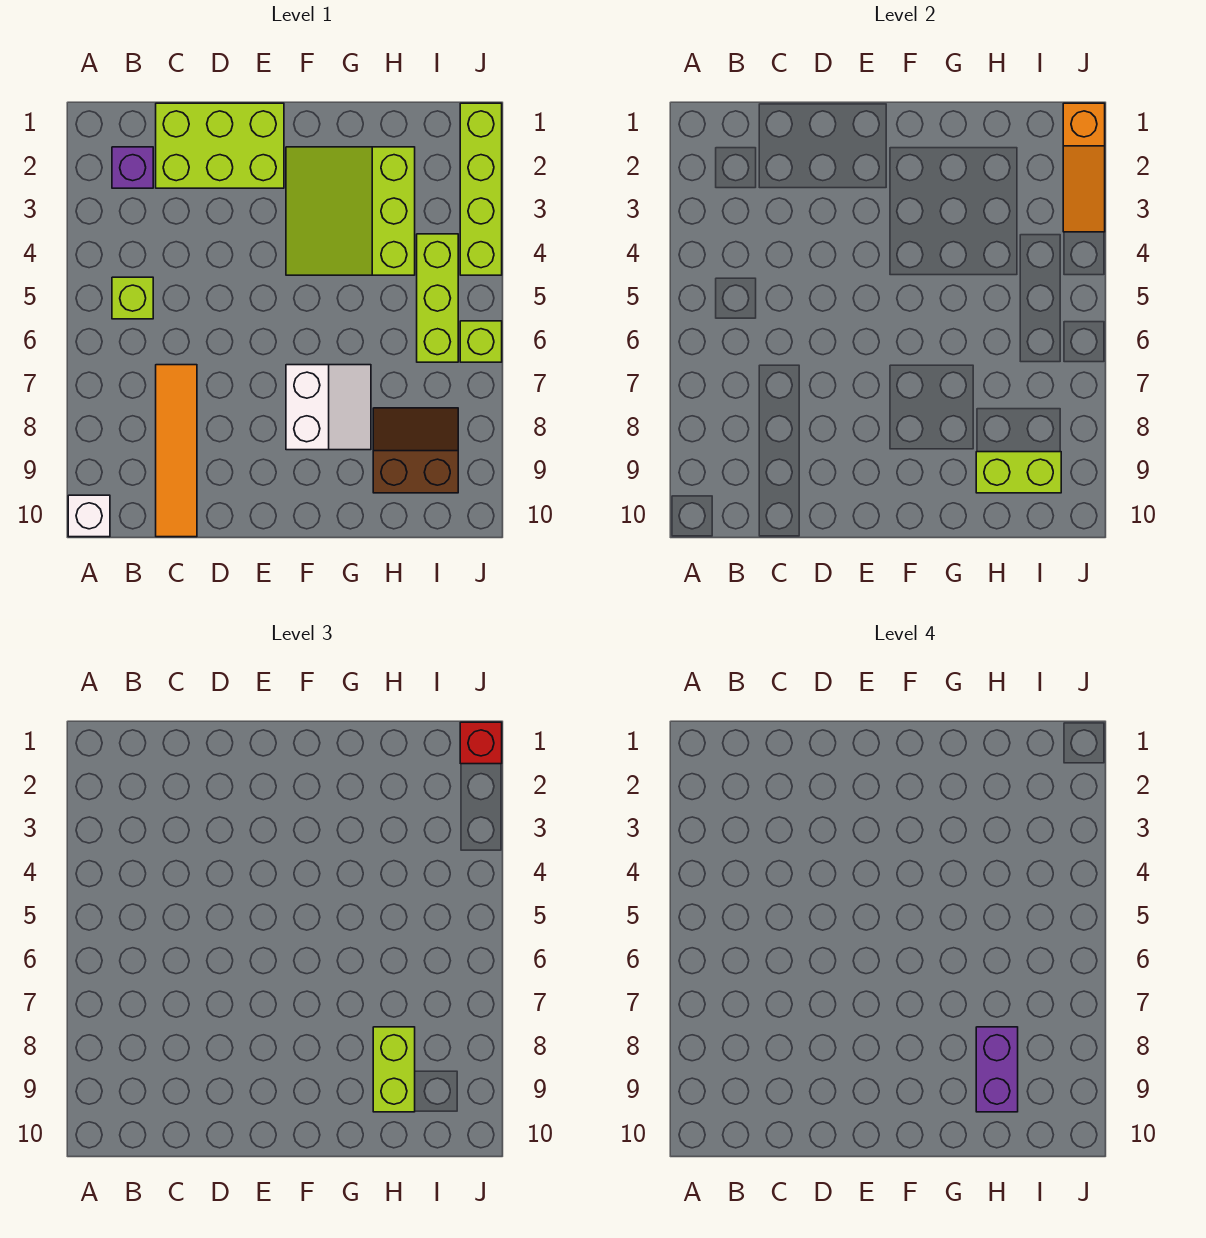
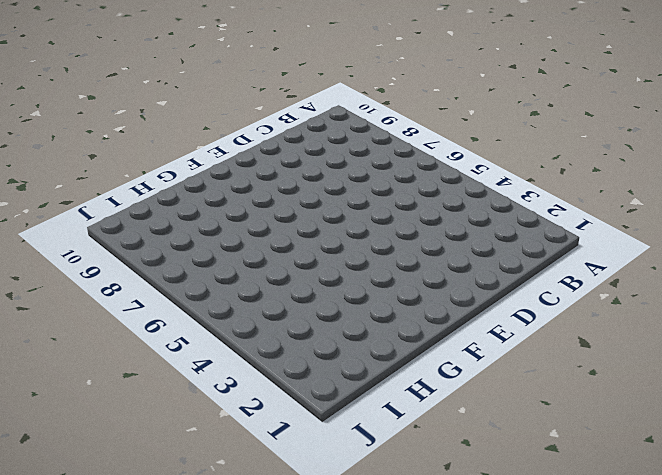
none -> white 1x1 brick [68,495,110,537]
none -> purple 1x1 brick [112,147,153,188]
none -> lime 1x1 brick [112,277,153,319]

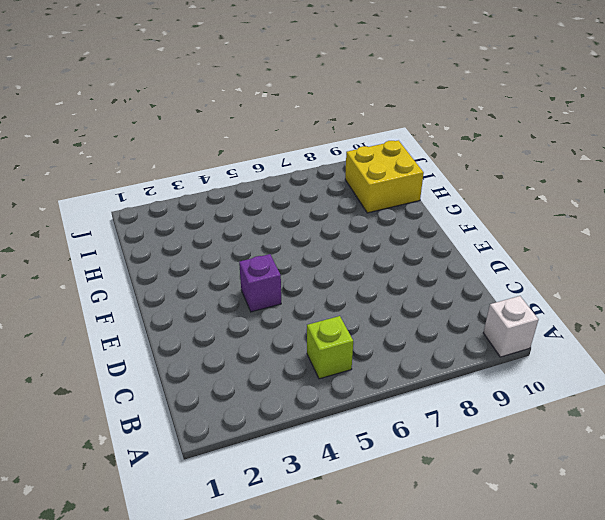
purple 1x1 brick [239,254,281,312] -> purple 1x1 brick moved to [112,147,153,188]
yellow 2x2 brick [345,140,424,213] -> brown 2x2 slope [373,408,458,493]
none -> lime 2x3 brick [156,103,284,188]
none -> orange 1x4 tile [156,365,197,537]
none -> lime 3x3 slope [286,147,415,275]

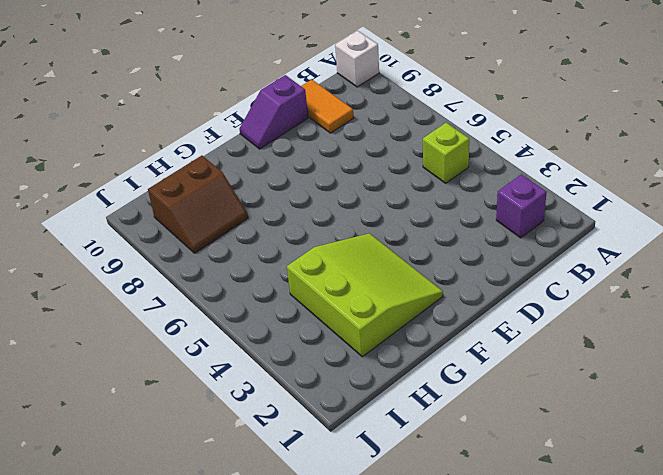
orange 1x2 tile [301,80,354,133] -> orange 1x4 tile [156,365,197,537]
purple 1x2 slope [239,75,308,149] -> none
none -> lime 2x3 brick [156,103,284,188]
none -> white 2x2 slope [286,365,371,450]
none -> lime 1x3 brick [417,234,458,362]

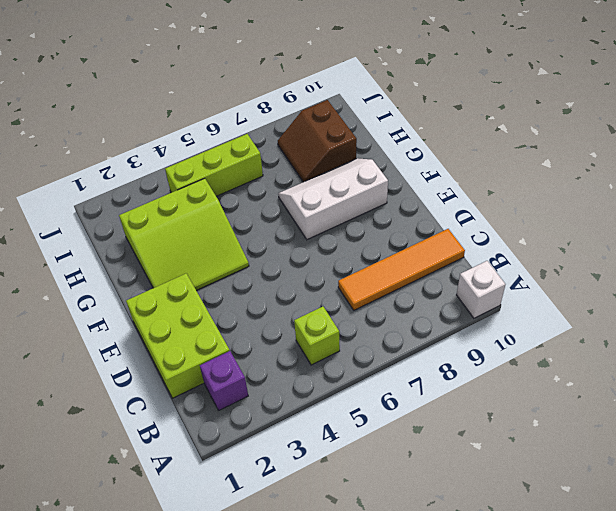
white 2x3 slope [278,158,388,240] -> white 2x2 slope [286,365,371,450]
none -> lime 1x4 brick [460,103,502,275]
none -> lime 1x1 brick [460,321,502,362]
none -> lime 1x2 brick [976,452,1061,493]

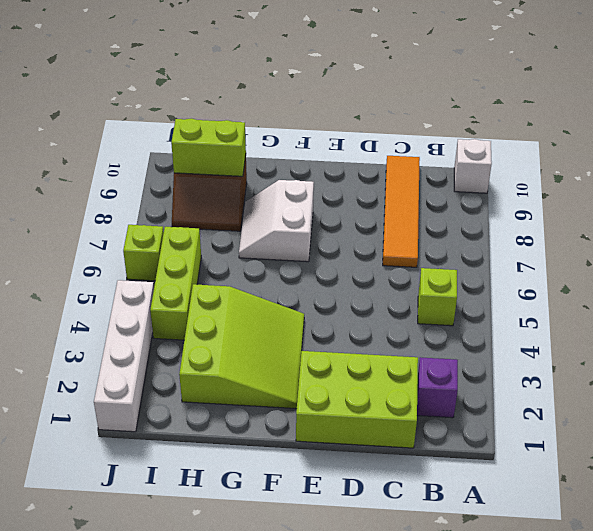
white 1x4 brick [94,280,154,432] -> lime 1x4 brick [460,103,502,275]
none -> orange 1x3 slope [1063,103,1105,232]
none -> lime 1x2 brick [373,1027,415,1112]
none -> red 1x1 brick [460,722,502,764]

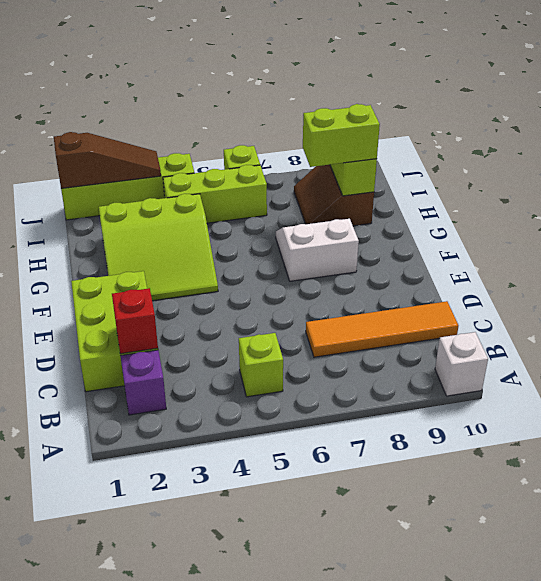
red 1x1 brick [112,288,158,354] -> red 1x1 brick moved to [460,722,502,764]
brown 1x3 slope [54,132,161,188] -> orange 1x3 slope [1063,103,1105,232]
none -> purple 1x2 brick [976,1027,1018,1112]

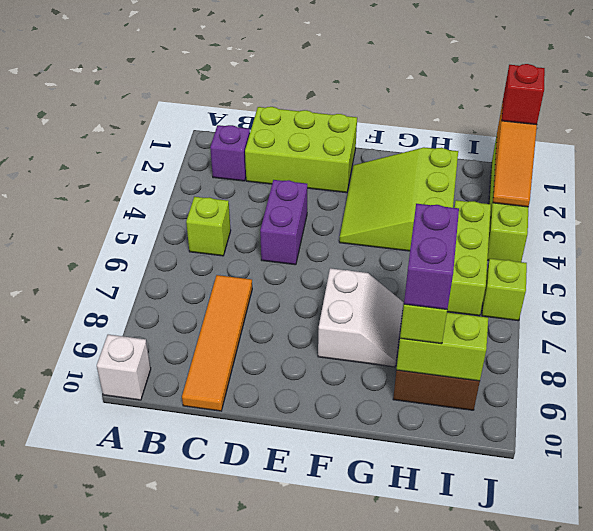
purple 1x2 brick [260,180,307,265] -> none

